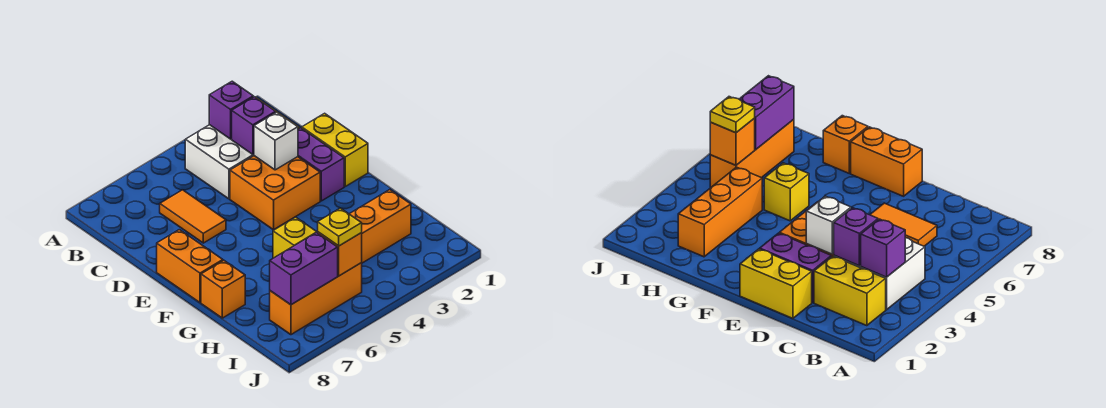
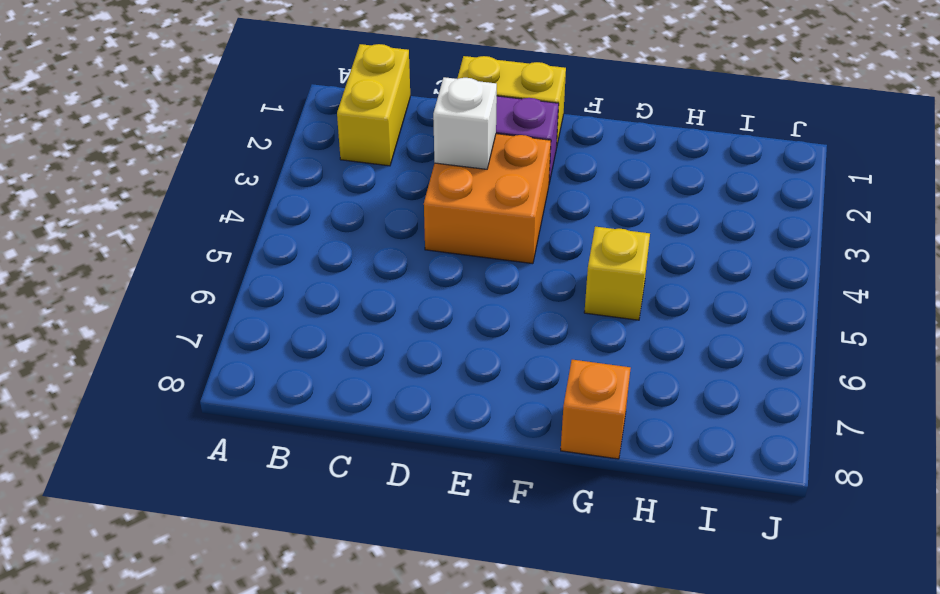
yellow 1x2 brick [337,44,410,166] -> yellow 1x2 brick turned to [814,256,886,326]
none -> white 2x2 brick [185,125,254,199]
none -> orange 1x2 tile [160,190,226,243]
none -> orange 1x2 brick [157,230,223,303]

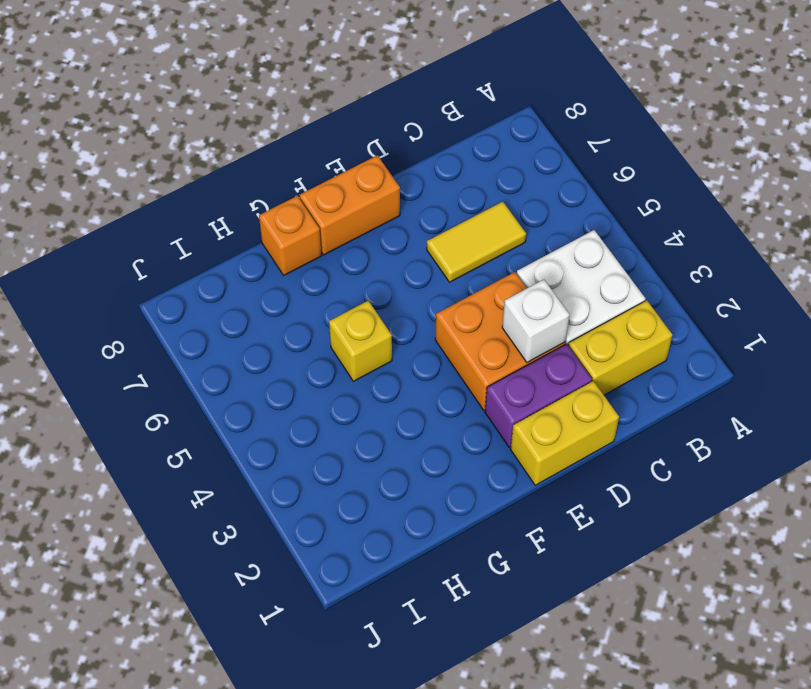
yellow 1x2 tile [427,202,526,282] -> orange 1x2 tile [160,190,226,243]
none -> orange 1x3 brick [350,190,411,263]
none -> orange 1x3 brick [270,263,362,335]
none -> purple 1x1 brick [209,81,253,139]

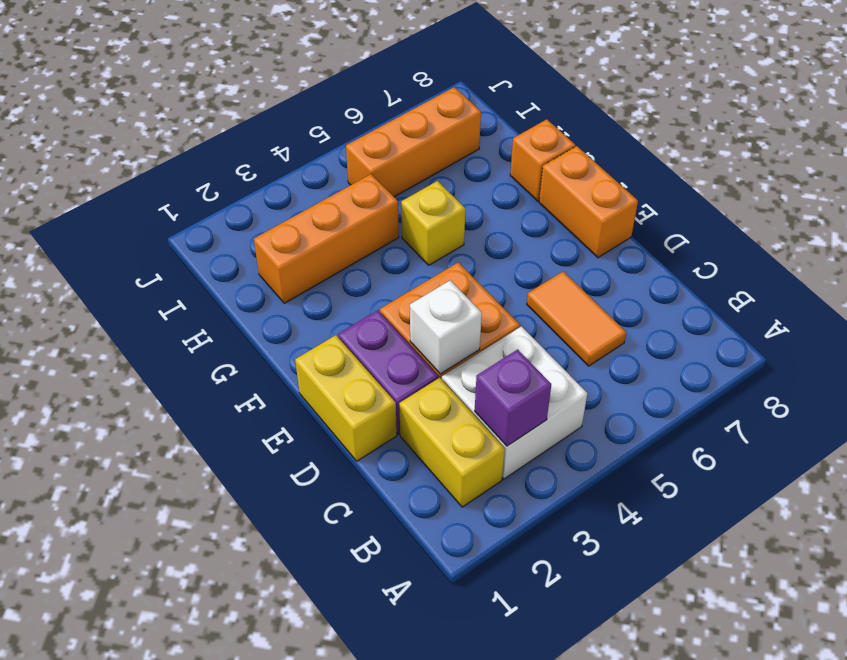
none -> purple 1x1 brick [232,97,276,154]
none -> orange 1x1 brick [318,232,362,276]
none -> purple 1x2 brick [270,232,338,305]

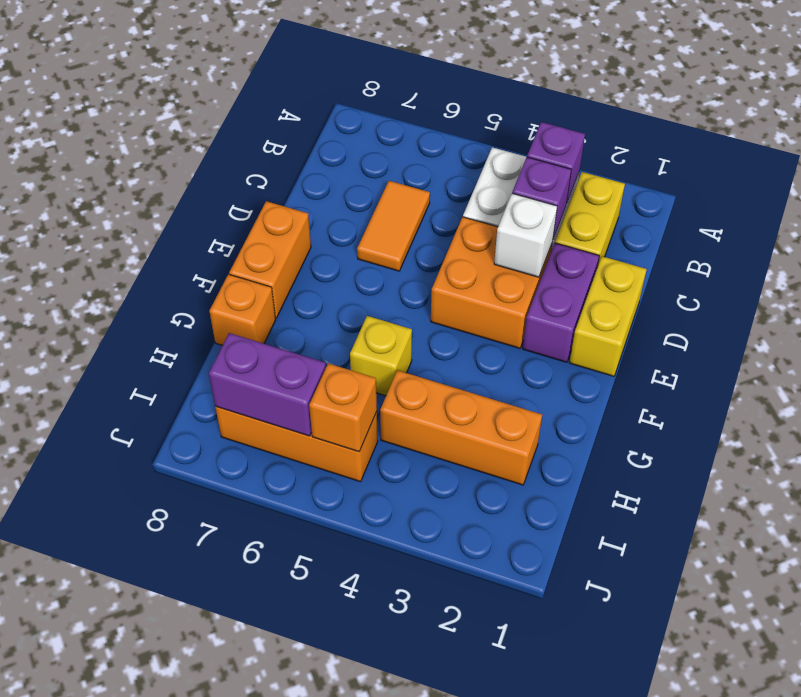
none -> yellow 1x1 plate [318,208,362,246]

